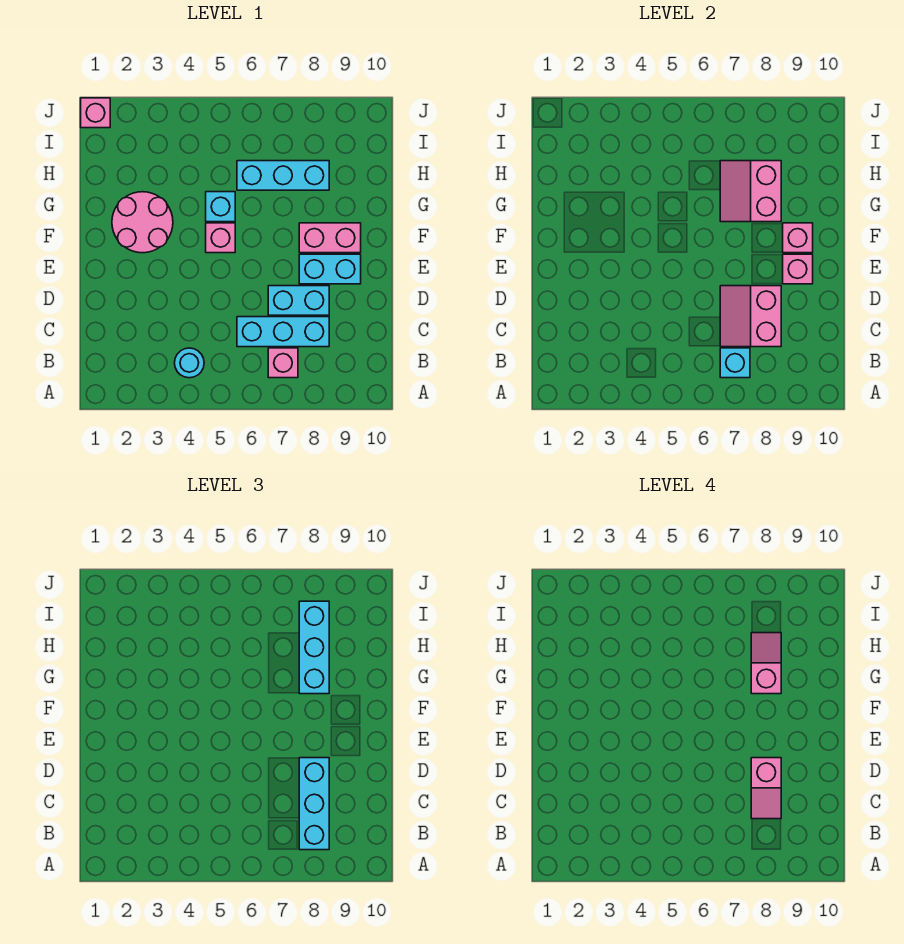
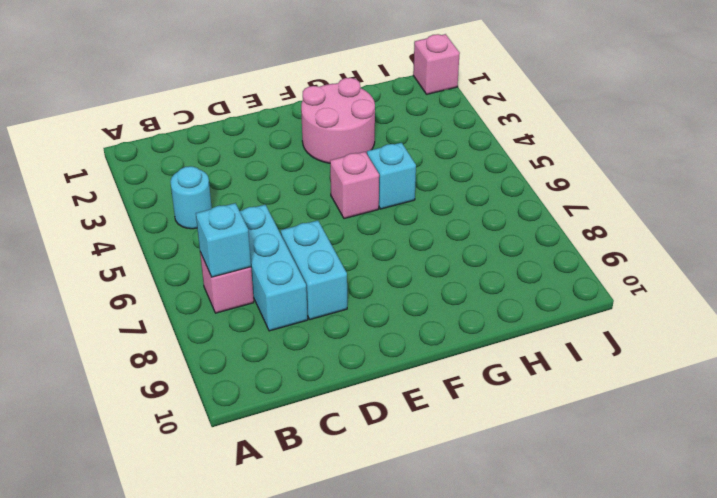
none -> cyan 1x2 brick [299,254,361,284]
none -> pink 1x2 brick [299,223,361,253]
none -> cyan 1x3 brick [237,161,329,190]

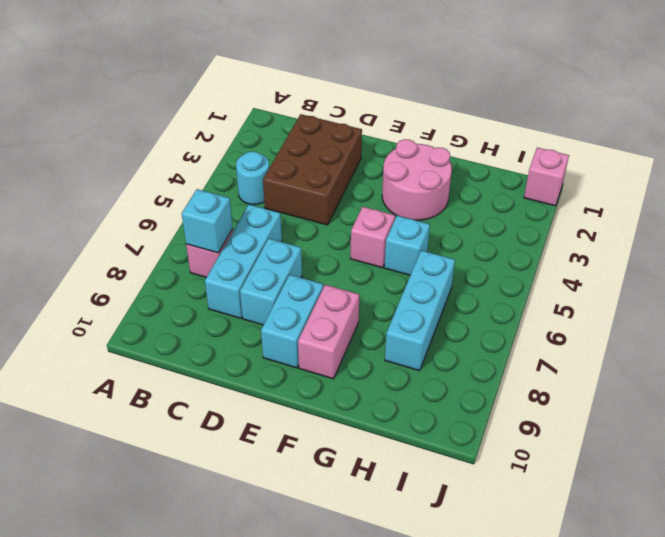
brown 2x3 brick [263,114,362,225] -> none
none -> pink 2x2 slope [720,286,781,347]
none -> pink 1x1 brick [783,254,813,284]
none -> pink 1x1 brick [783,223,813,253]

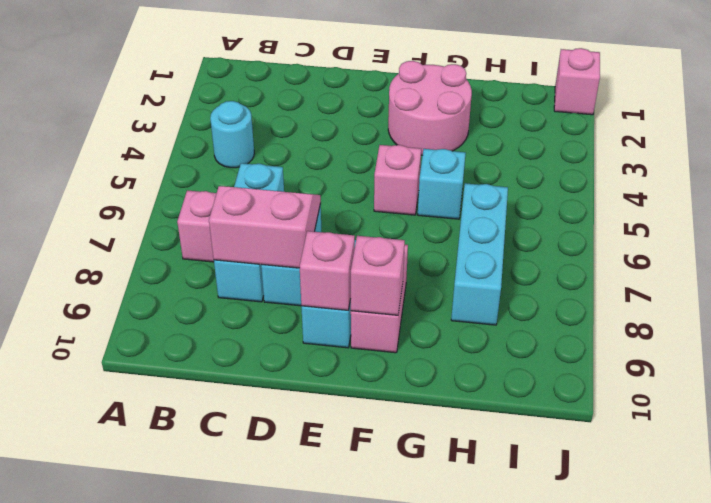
none -> cyan 1x1 brick [720,348,750,378]
none -> pink 2x2 slope [720,161,781,222]
none -> cyan 1x3 brick [299,758,329,850]

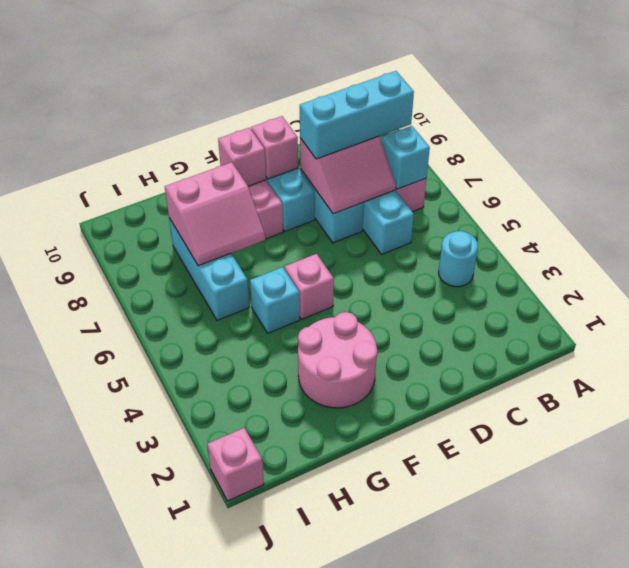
none -> cyan 1x3 brick [299,601,329,694]
none -> pink 1x2 slope [751,758,781,819]
none -> pink 1x2 slope [751,633,781,694]

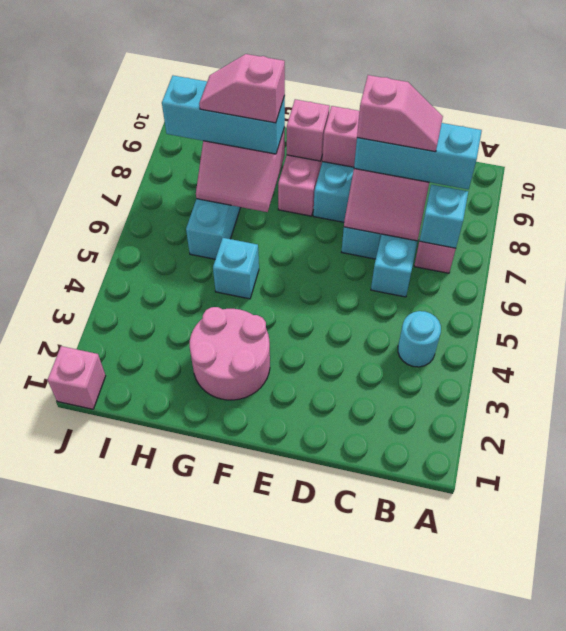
none -> pink 1x1 brick [206,223,235,253]

